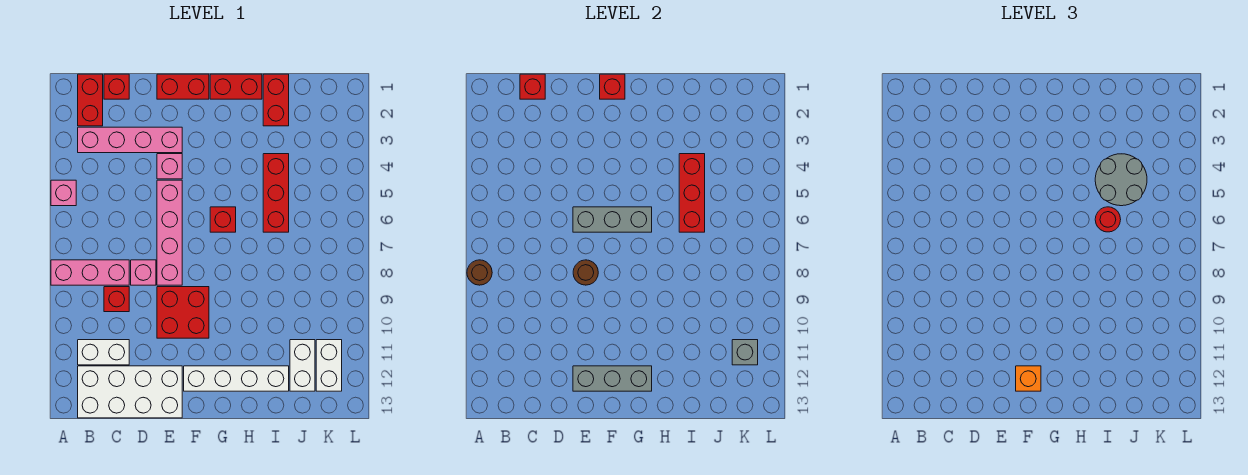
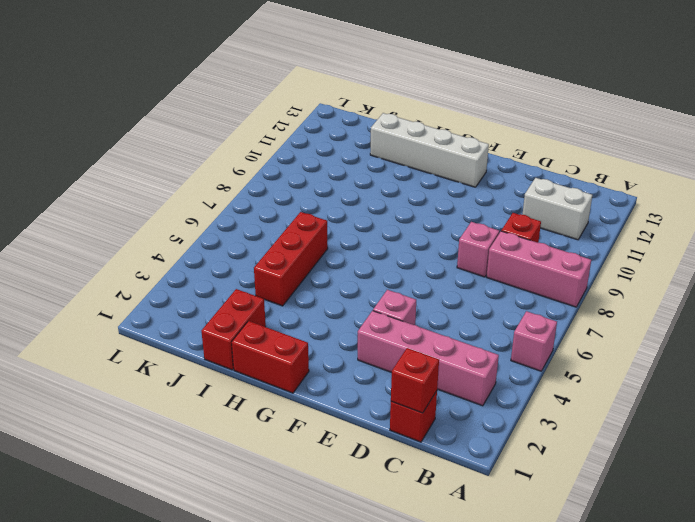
none -> red 1x2 brick [78,74,103,126]
none -> white 2x4 brick [78,366,182,418]
none -> red 1x2 brick [157,74,209,99]
none -> pink 1x4 brick [157,180,182,285]

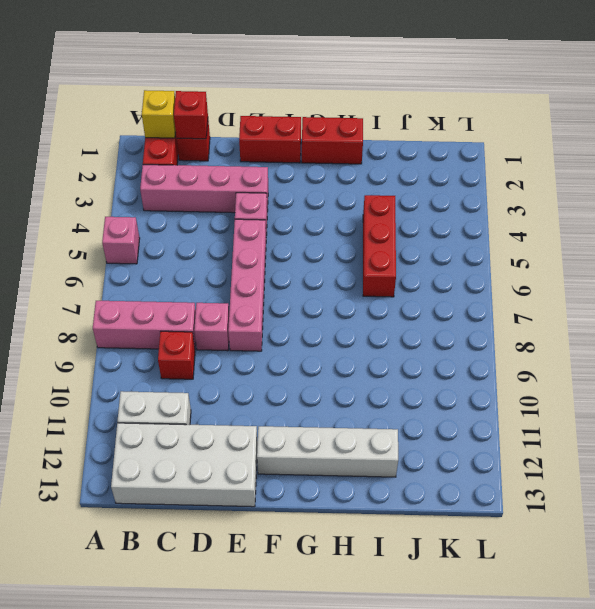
yellow 1x1 brick [142,90,176,138] -> none
none -> red 2x2 brick [157,287,209,338]
none -> red 1x1 brick [210,207,236,232]
none -> red 1x2 brick [263,74,289,126]
none -> white 1x2 brick [290,340,315,391]

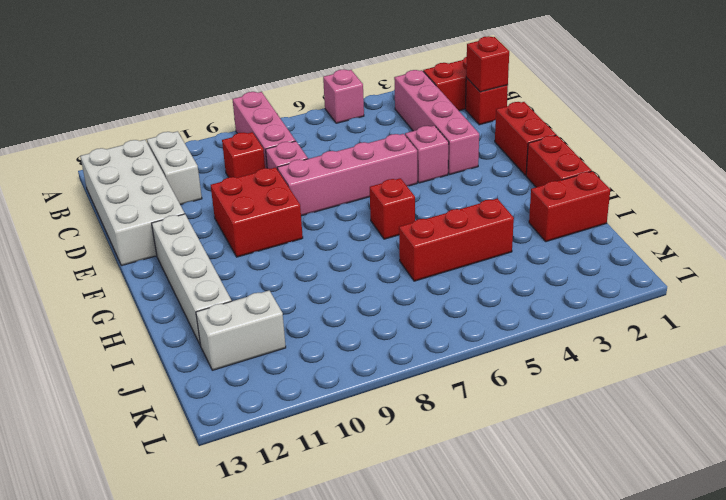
none -> white 1x2 brick [316,340,342,391]
none -> brown 1x1 round brick [467,260,492,285]
none -> grey 1x3 brick [573,207,652,232]
none -> brown 1x1 round brick [573,260,598,285]

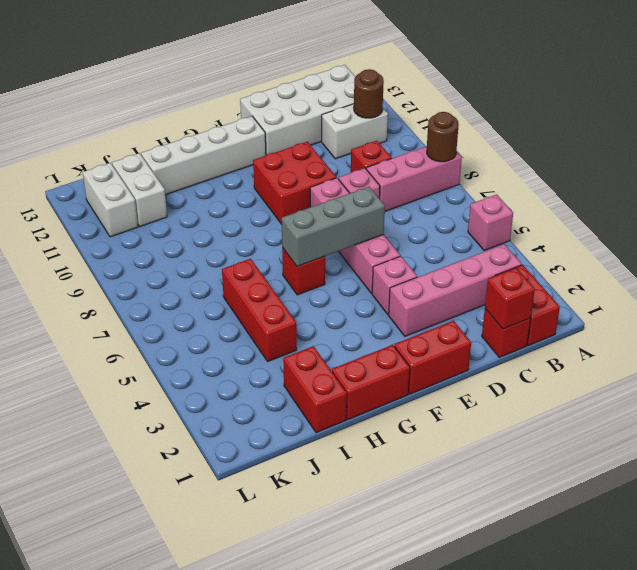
brown 1x1 round brick [354,69,384,118] -> brown 1x1 round brick moved to [573,260,598,285]
none -> grey 1x3 brick [573,366,652,391]
none -> red 1x1 brick [600,74,625,99]
none -> red 1x3 brick [679,154,705,232]
none -> grey 1x1 brick [732,340,758,365]

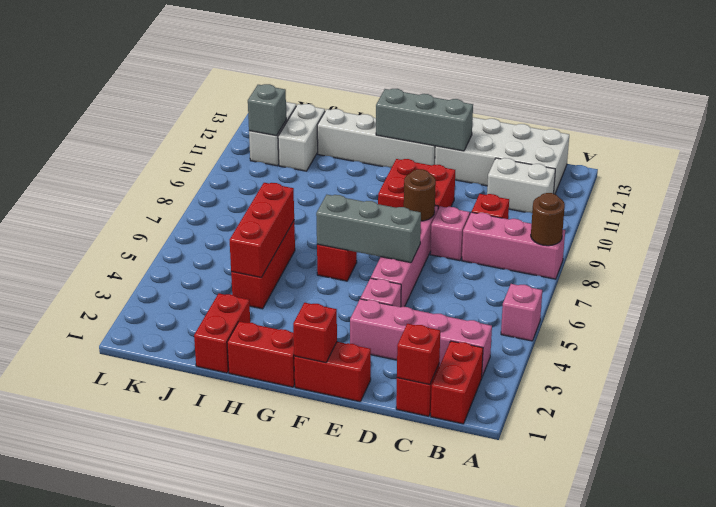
none -> orange 1x1 brick [1016,366,1041,391]
none -> grey 2x2 round brick [1095,154,1147,206]
none -> red 1x1 round brick [1095,207,1121,232]

